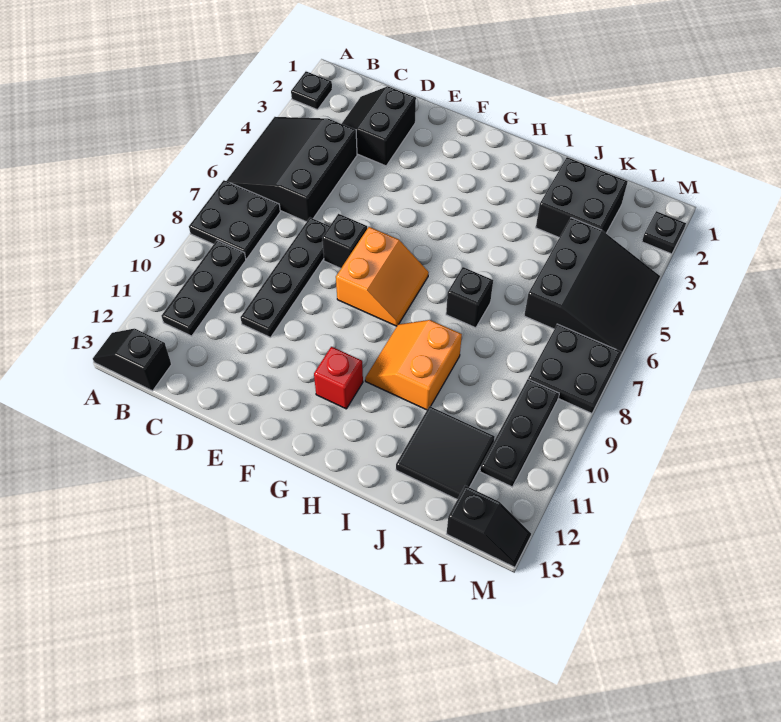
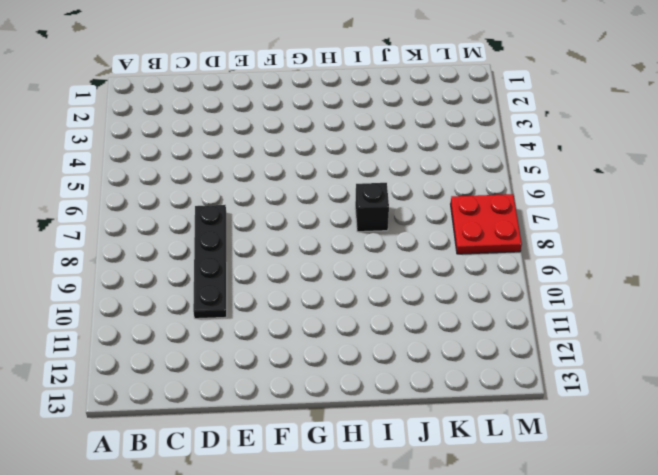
red 2x2 plate [451,194,522,254] -> black 2x2 plate [528,324,622,413]
none -> black 1x1 plate [291,71,332,110]
none -> black 3x3 slope [227,117,357,222]
none -> black 2x2 plate [189,180,280,259]

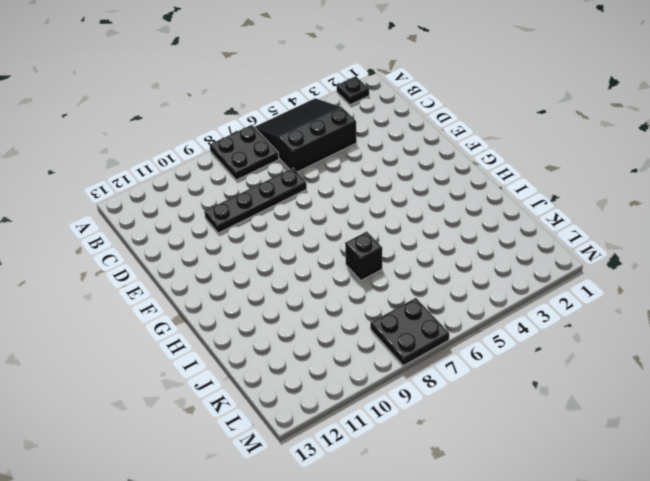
none -> black 1x2 slope [93,329,171,391]
none -> black 1x3 plate [161,241,246,336]
none -> black 2x2 slope [342,86,416,166]

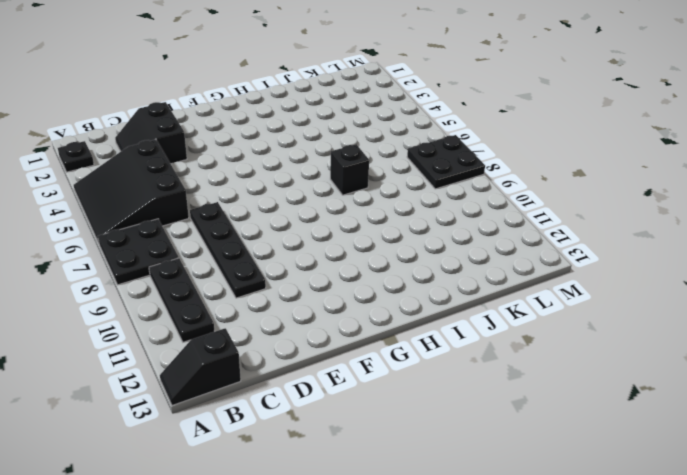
none -> black 1x1 brick [322,214,367,268]
none -> orange 2x2 slope [336,227,429,326]
none -> red 1x1 brick [314,347,363,409]

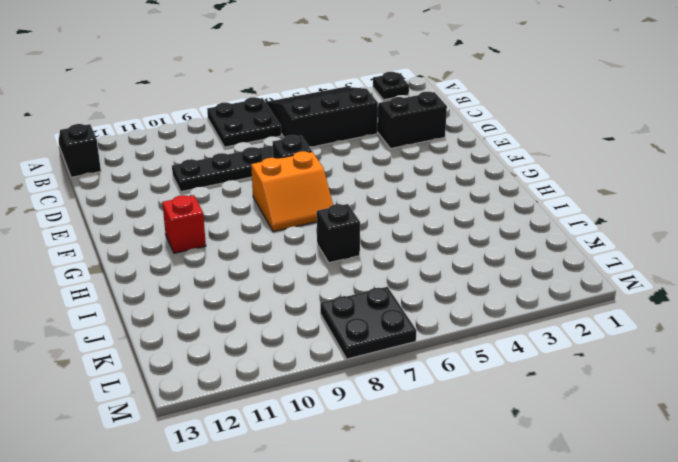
none -> black 1x3 plate [161,241,246,336]
none -> orange 2x2 slope [365,320,462,410]
none -> black 2x2 brick [536,157,628,238]

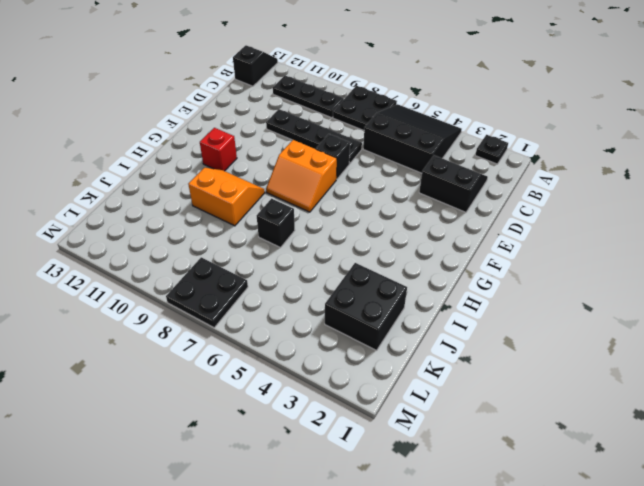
none -> black 2x2 tile [396,406,495,499]
none -> black 3x3 slope [524,218,660,357]
none -> black 1x3 plate [480,379,559,487]

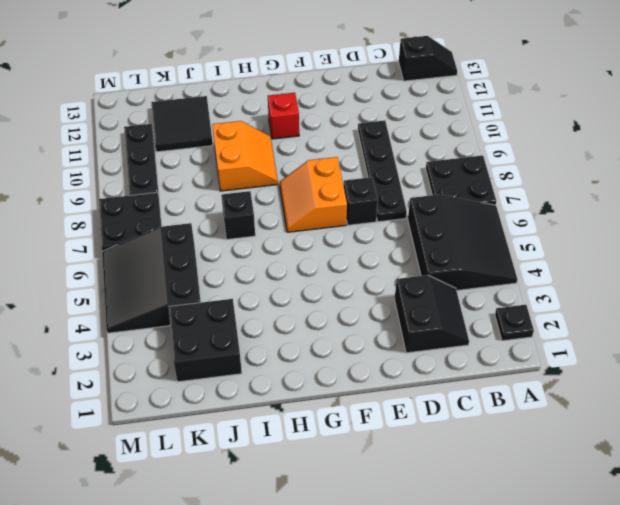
none -> black 1x3 plate [161,241,246,336]
none -> black 1x2 slope [447,486,531,567]
none -> black 1x1 plate [642,211,686,254]

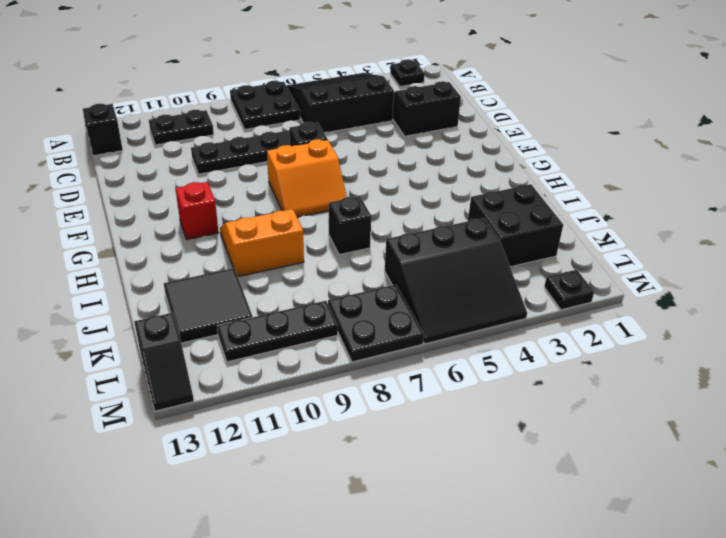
black 1x2 plate [149,110,214,145] -> black 1x3 plate [161,241,246,336]

